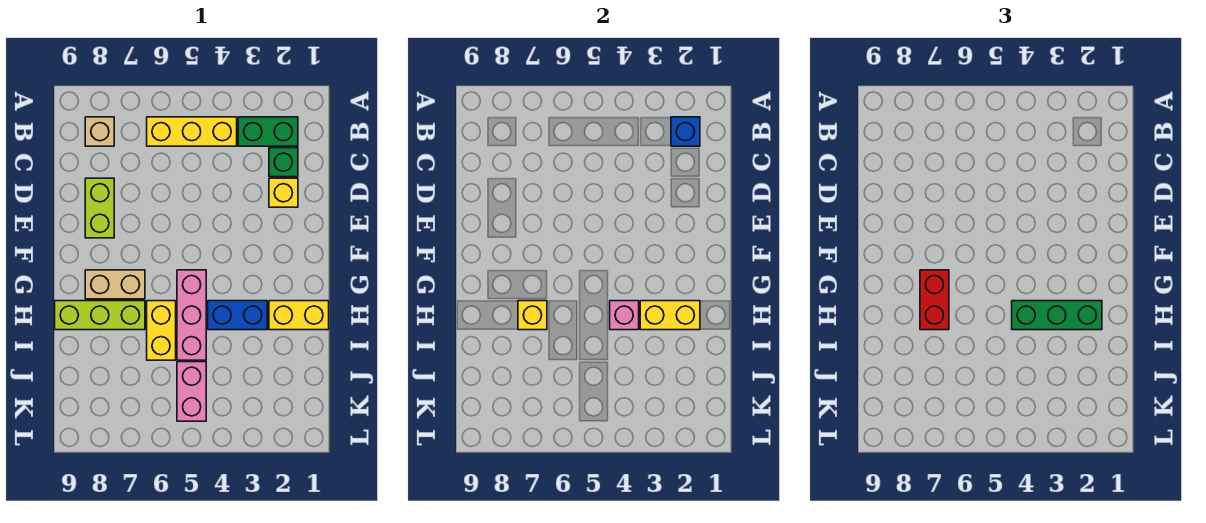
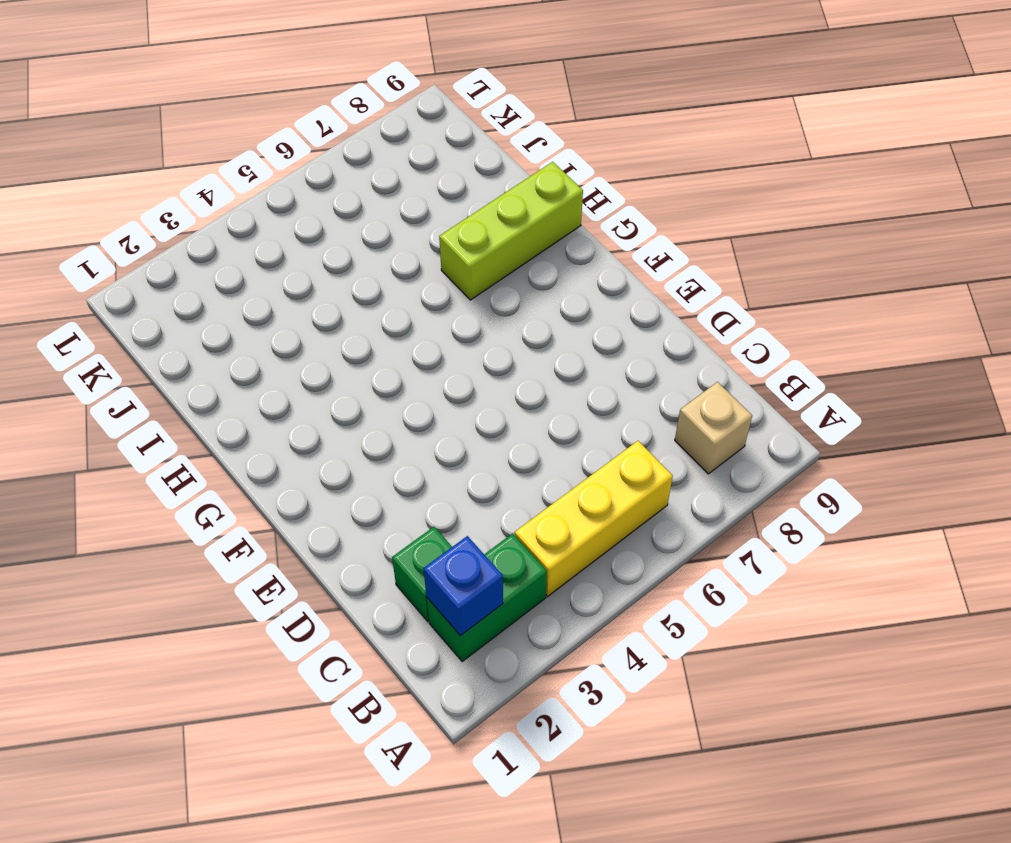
none -> yellow 1x1 brick [269,178,298,207]
none -> lime 1x2 brick [85,178,114,238]
none -> pink 1x3 brick [177,270,206,360]

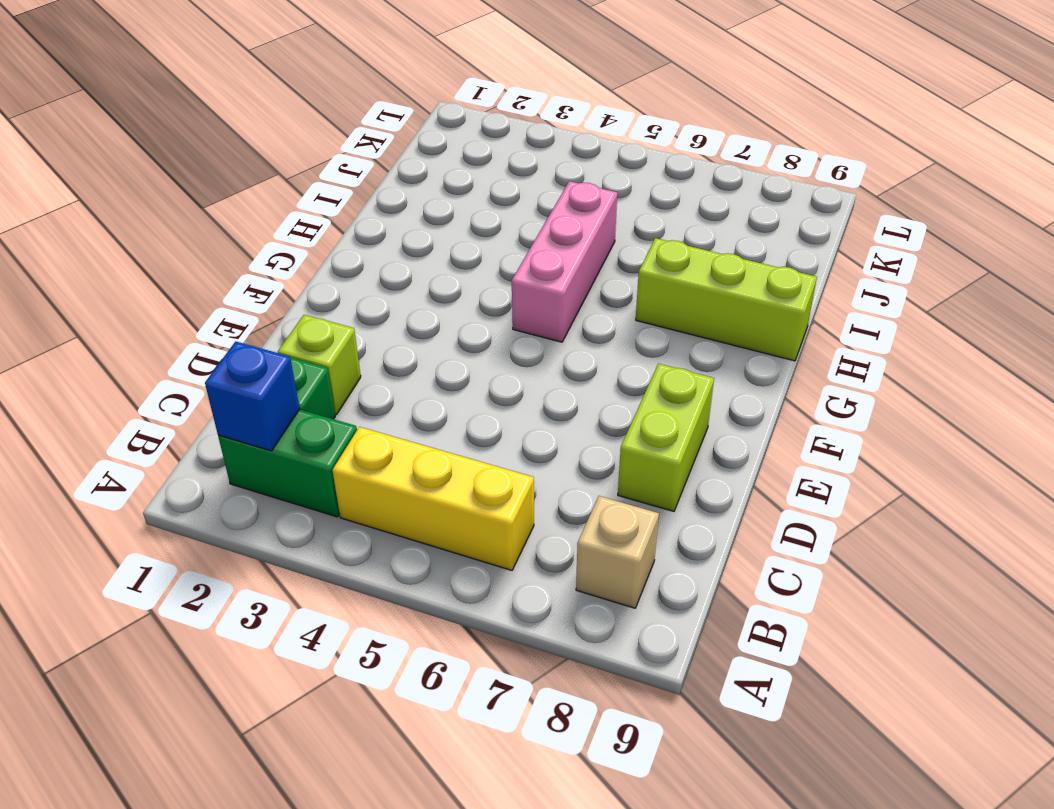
lime 1x1 brick [278,315,361,415] -> yellow 1x1 brick [269,178,298,207]
none -> tan 1x2 brick [85,270,145,299]
none -> yellow 1x2 brick [269,301,329,330]
none -> blue 1x2 brick [208,301,267,330]

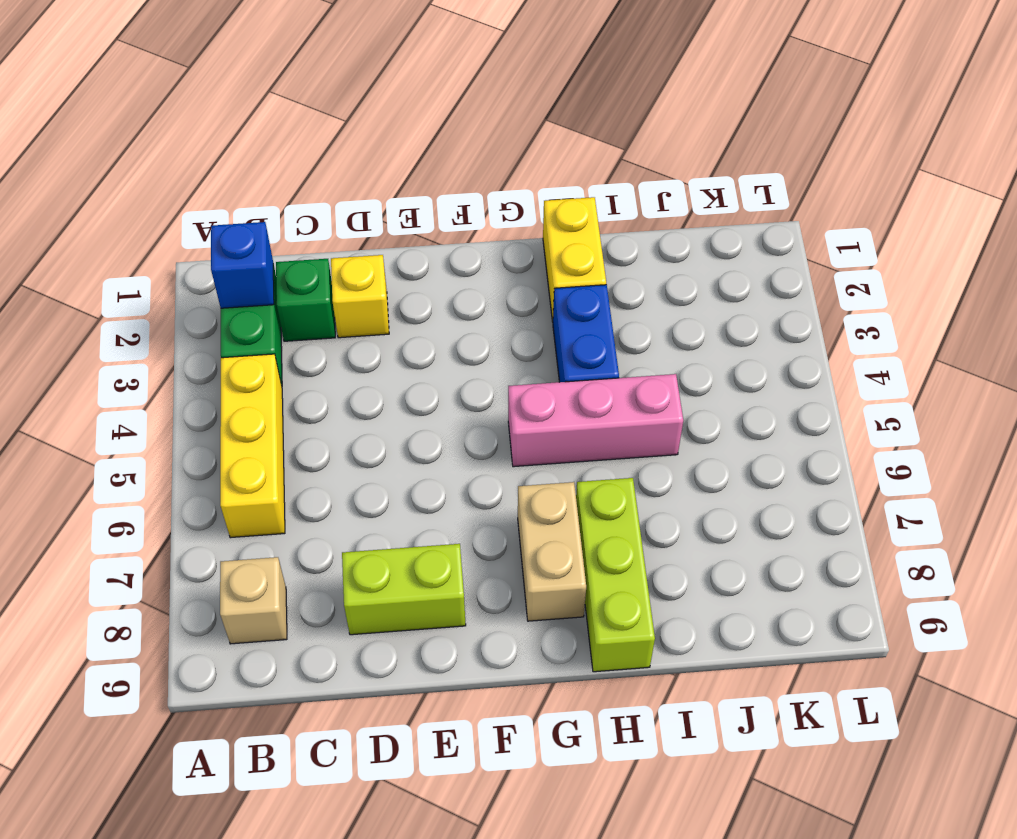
none -> yellow 1x2 brick [147,301,176,360]
none -> pink 1x2 brick [177,362,206,421]
none -> yellow 1x2 brick [640,301,700,330]

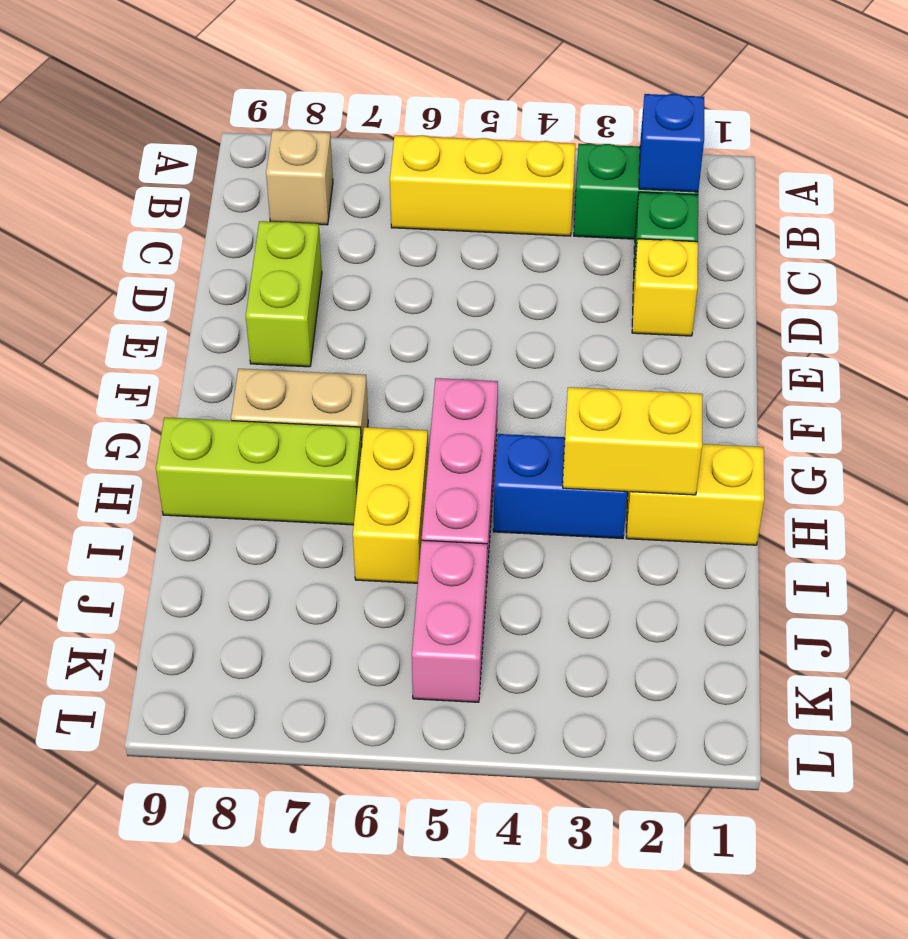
none -> pink 1x1 brick [610,301,639,330]
none -> yellow 1x1 brick [518,301,547,330]
none -> red 1x2 brick [920,270,949,330]

